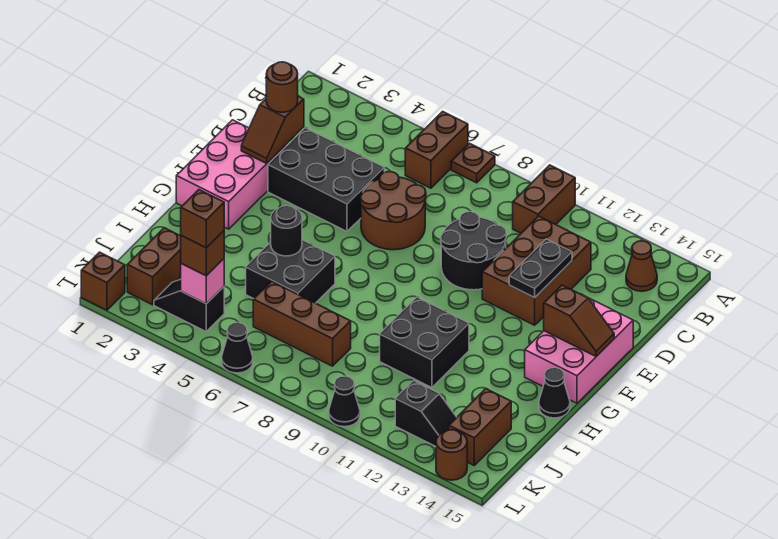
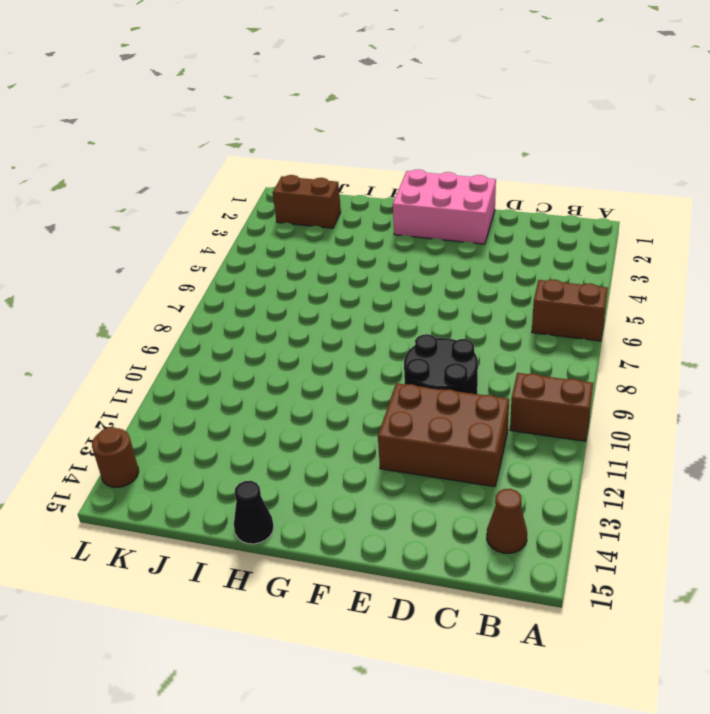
none -> brown 1x1 plate [451,143,495,183]
none -> black 2x3 brick [268,128,384,231]
none -> brown 2x2 round brick [360,171,426,250]
none -> pink 2x3 brick [525,294,633,403]

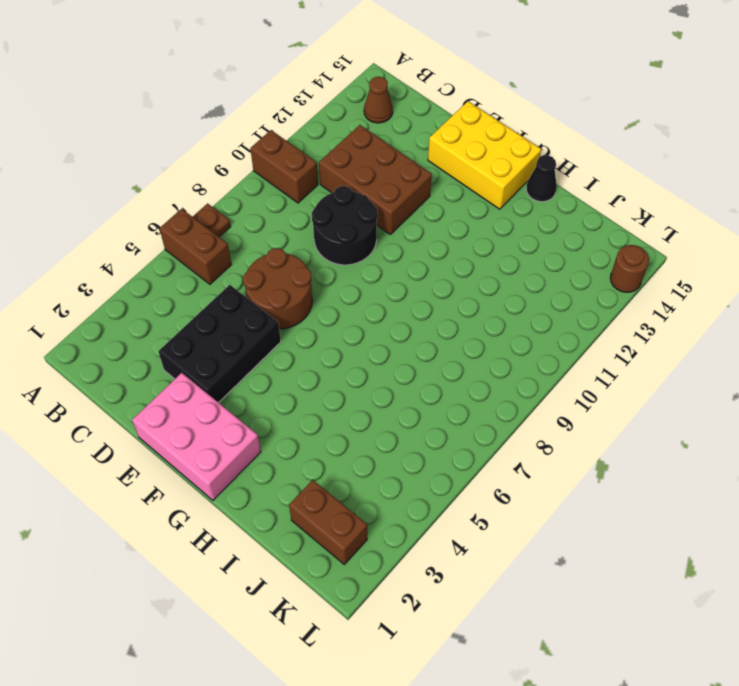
yellow 2x3 brick [428,101,541,209] -> pink 2x3 brick [525,294,633,403]
none -> black 2x2 brick [246,240,335,303]
none -> black 2x2 brick [380,297,469,388]
none -> brown 1x3 brick [253,281,351,366]
none -> brown 1x2 brick [449,389,511,465]

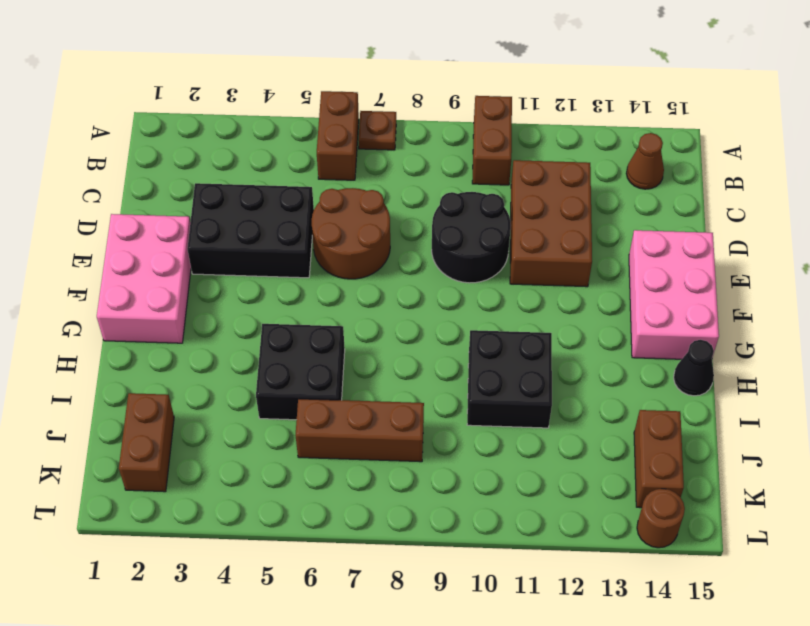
none -> black 1x2 slope [154,279,224,331]
none -> black 1x2 slope [395,381,457,446]
none -> brown 1x1 brick [81,252,125,310]
none -> black 1x1 cone [222,323,253,373]

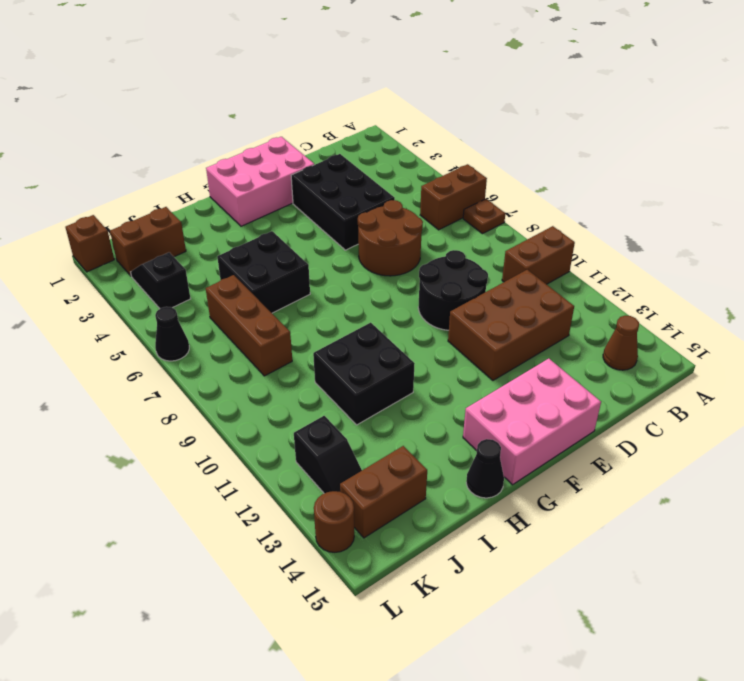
none -> black 1x1 cone [329,376,360,427]
none -> brown 1x2 slope [241,96,304,163]
none -> black 1x2 plate [509,239,572,298]
none -> brown 1x2 slope [544,285,614,356]

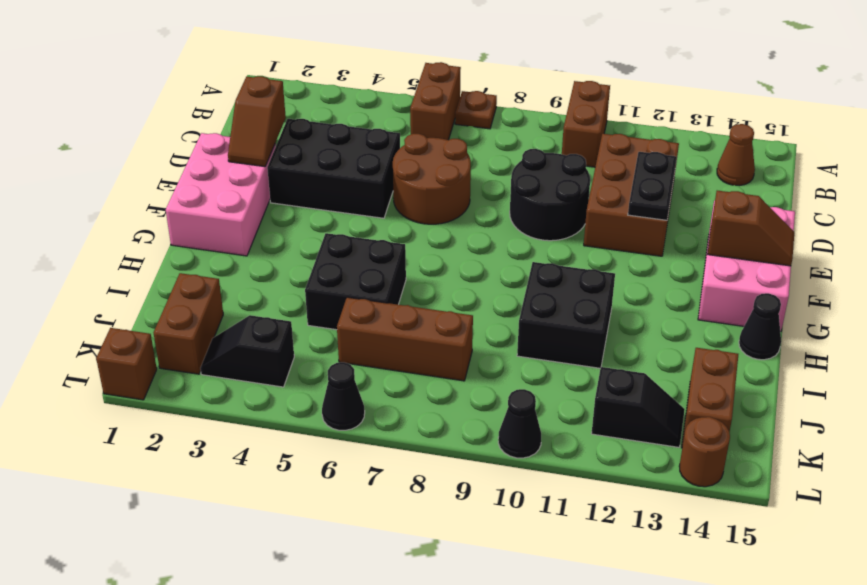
none -> black 1x1 round brick [271,206,302,256]
none -> pink 1x1 brick [181,259,224,304]
none -> brown 1x1 round brick [266,62,298,112]
none -> brown 1x1 brick [181,231,224,276]

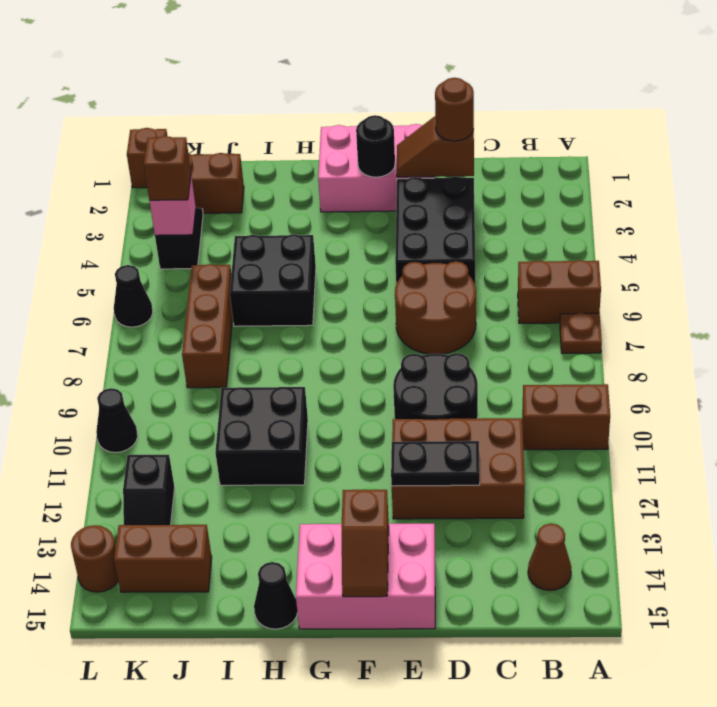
black 1x1 round brick [356,115,395,177] -> black 1x1 round brick moved to [271,206,302,256]
none -> brown 1x1 brick [181,190,224,248]

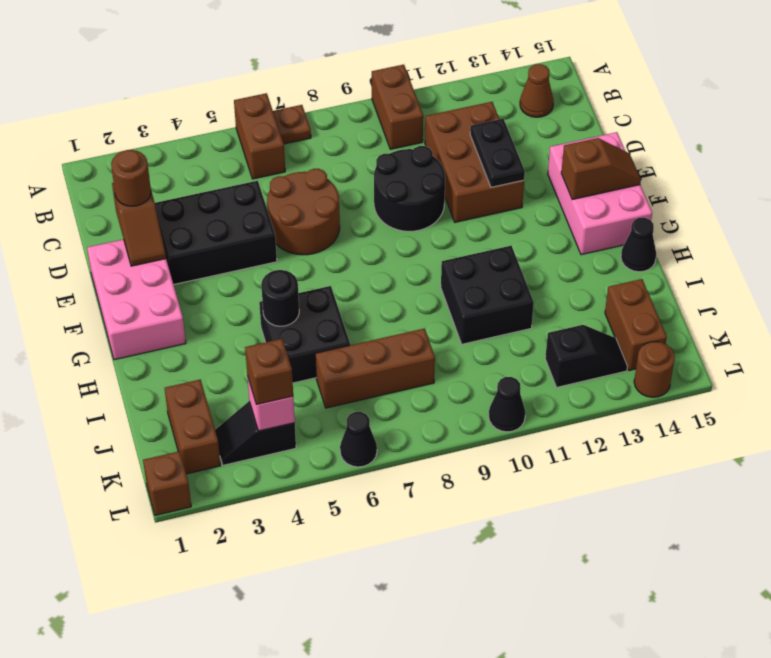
none -> brown 1x1 brick [181,190,224,248]

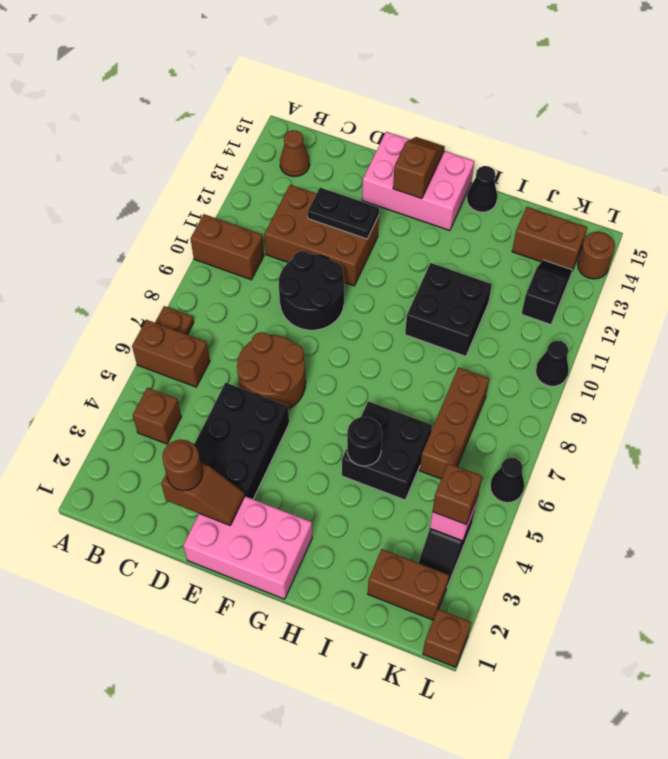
brown 1x1 brick [133,388,181,444] -> brown 1x1 brick moved to [181,190,224,248]

